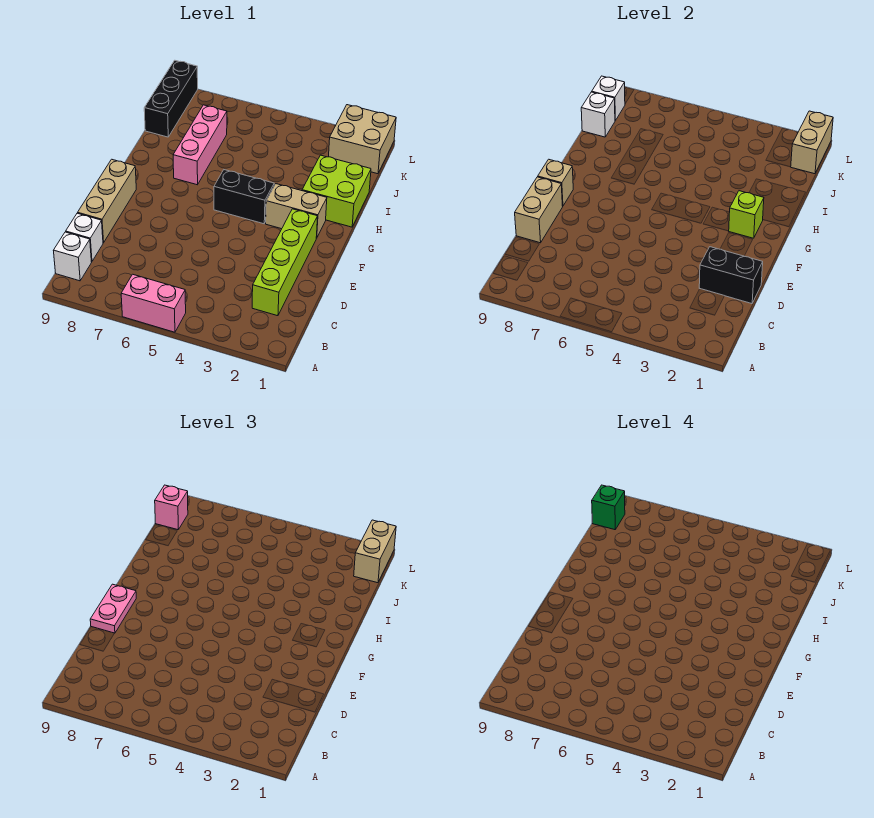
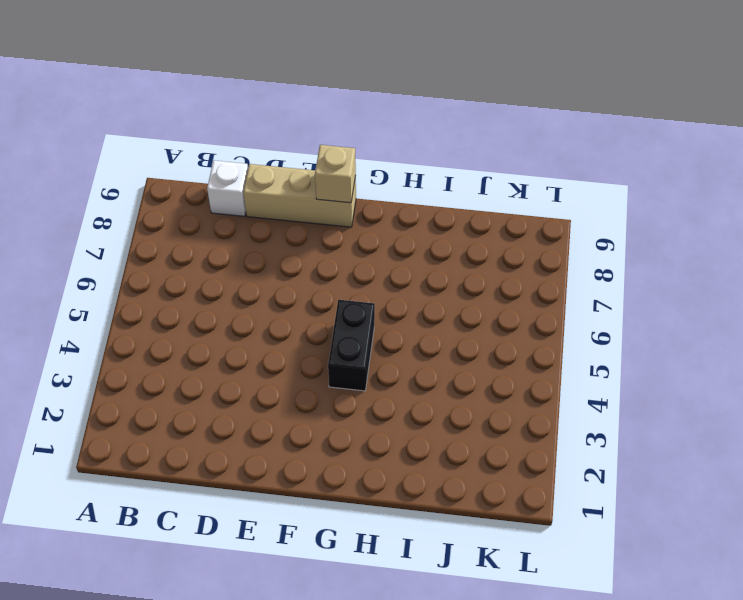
none -> pink 1x2 brick [121,274,186,332]
none -> white 1x1 brick [54,232,91,281]
none -> lime 1x4 brick [252,209,318,316]

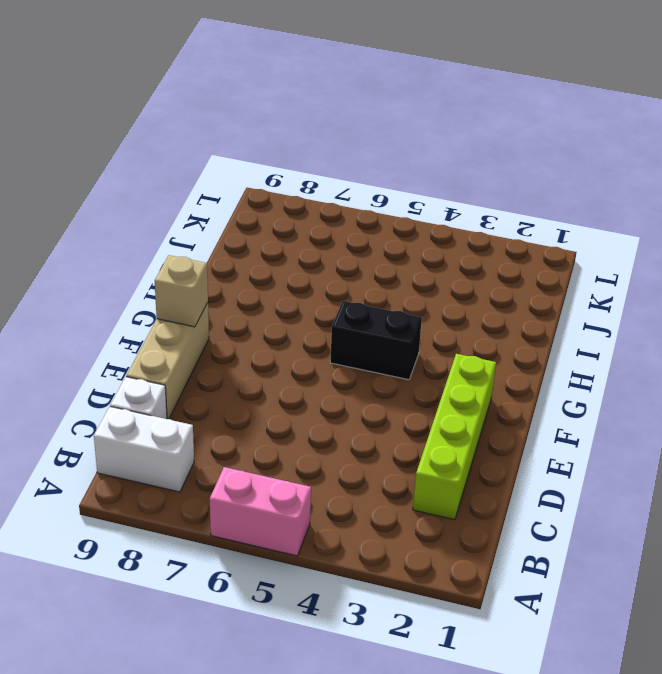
white 1x2 brick [94,407,194,492] -> white 1x1 brick [54,232,91,281]
none -> tan 1x2 brick [266,184,327,238]
none -> lime 2x2 brick [302,155,371,227]
none -> pink 1x3 brick [173,105,227,185]

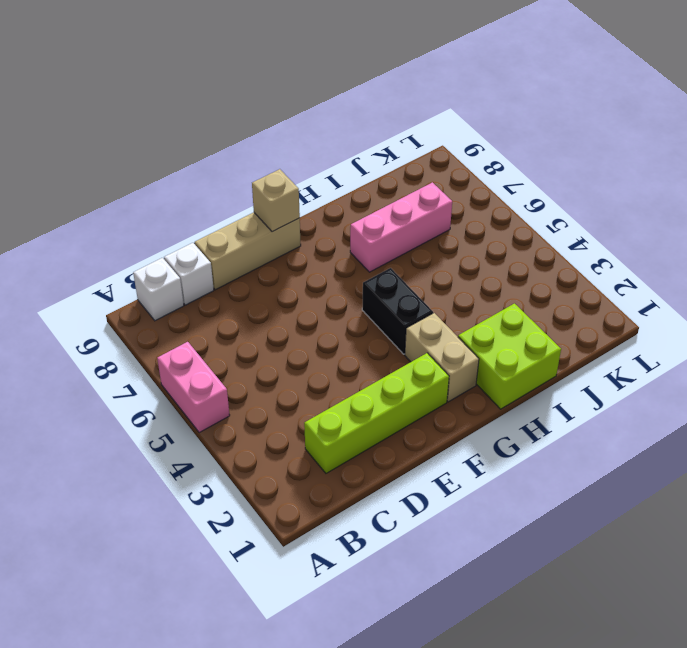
none -> black 1x3 brick [144,60,198,137]
none -> tan 2x2 brick [329,105,396,174]
none -> black 1x2 brick [699,247,763,304]

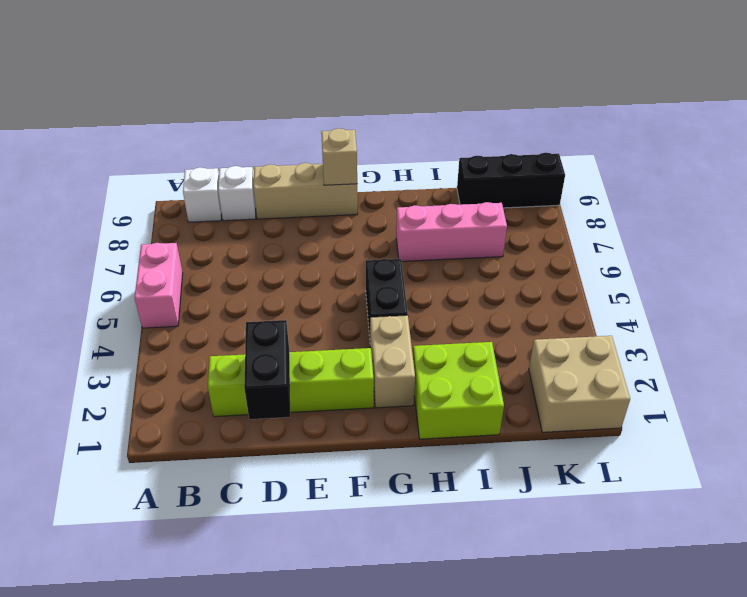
none -> tan 1x2 brick [515,177,563,243]
none -> lime 1x1 brick [729,191,764,238]
none -> white 1x1 brick [581,92,615,137]

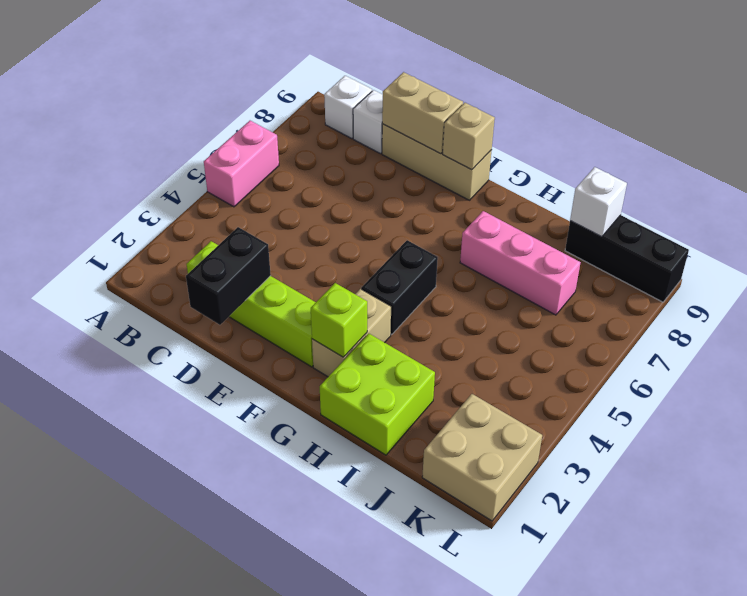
none -> tan 1x2 brick [791,111,833,174]
none -> white 1x1 brick [592,76,625,120]
none -> pink 1x2 plate [90,584,136,633]

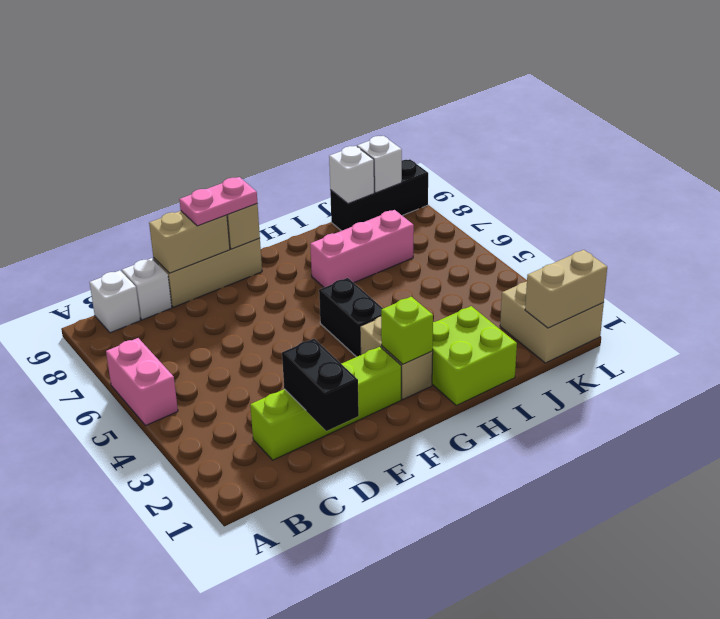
none -> tan 1x2 brick [354,520,396,583]
none -> pink 1x1 brick [155,485,188,530]
none -> green 1x1 brick [592,485,625,530]

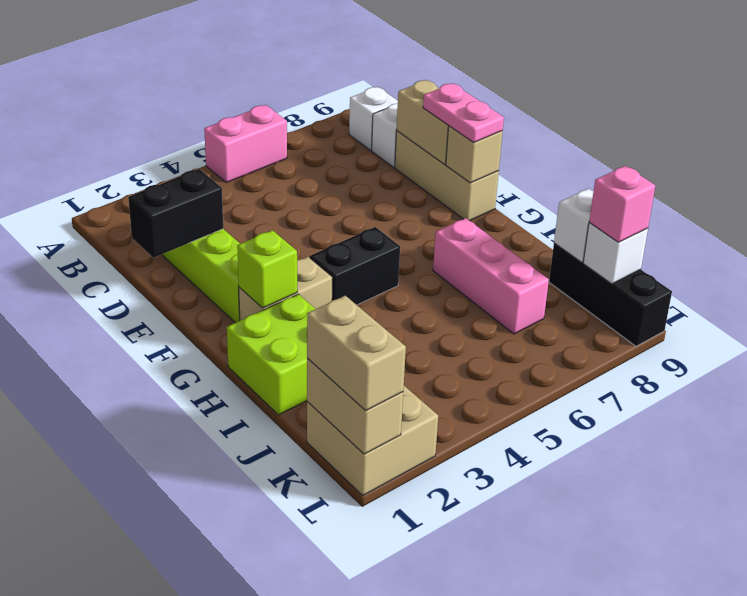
none -> green 1x1 brick [592,485,625,530]

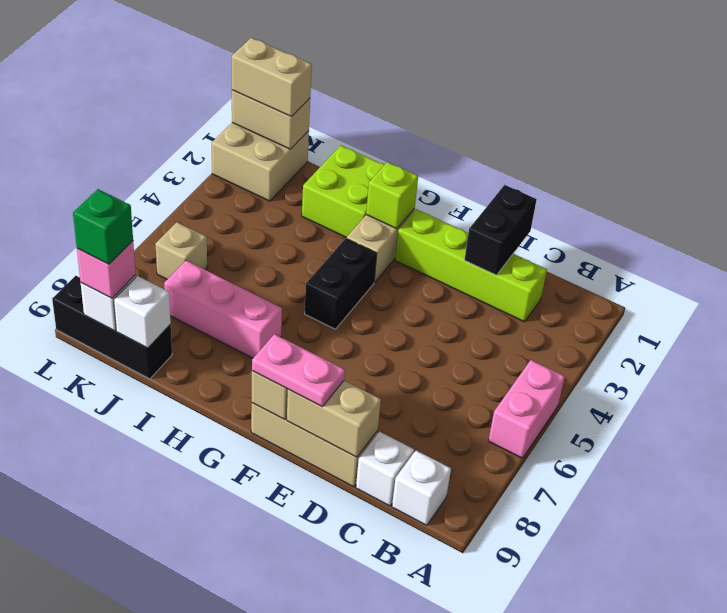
tan 1x1 brick [155,222,207,279] -> none

